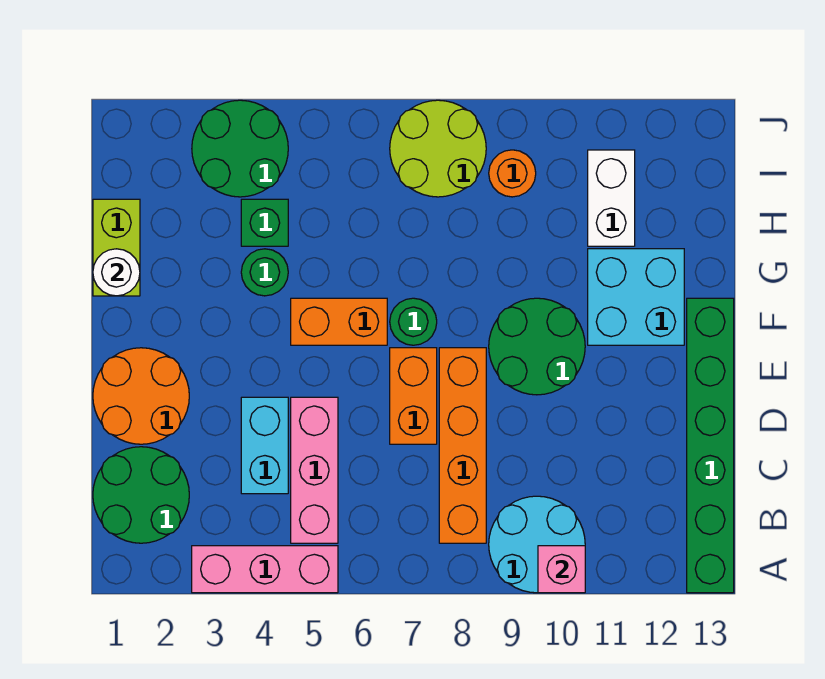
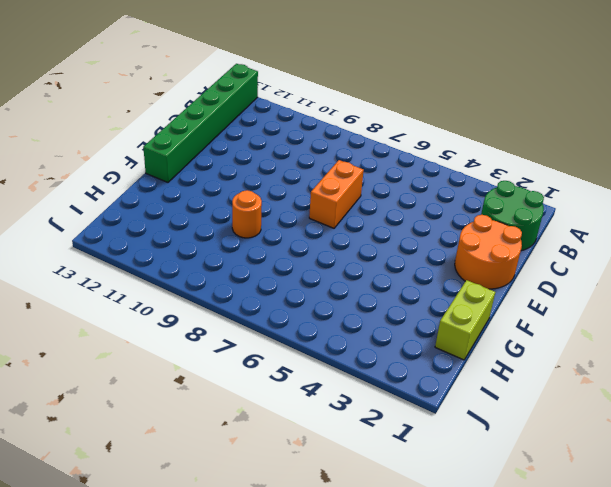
orange 1x1 round brick [232,190,262,238] -> orange 1x1 round brick moved to [489,150,536,197]
none -> pink 1x3 brick [192,546,338,593]
none -> cyan 2x2 round brick [489,496,585,593]
none -> pink 1x3 brick [291,397,338,543]

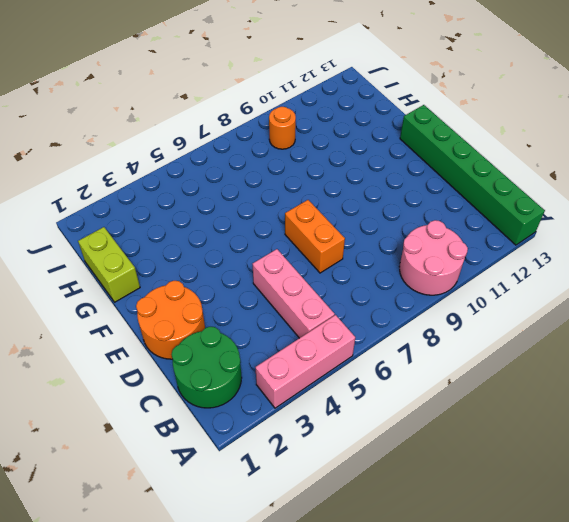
pink 2x2 round brick [399,220,468,295] -> cyan 2x2 round brick [489,496,585,593]
none -> orange 1x4 brick [439,348,486,543]
none -> cyan 1x2 brick [241,397,288,494]
none -> green 2x2 round brick [489,298,585,395]

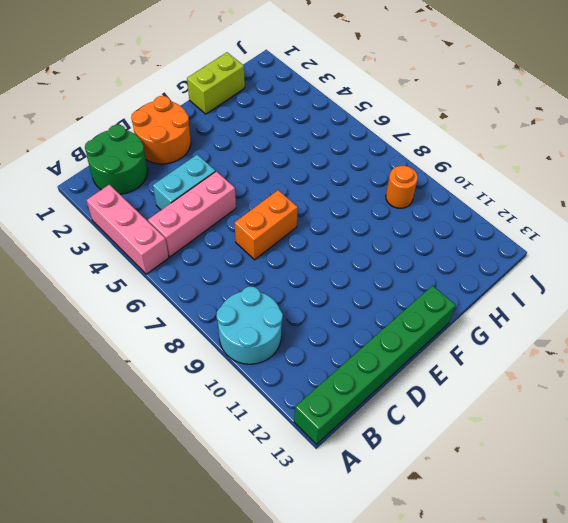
none -> orange 1x4 brick [439,348,486,543]
none -> green 2x2 round brick [489,298,585,395]
none -> orange 1x2 brick [291,298,387,345]

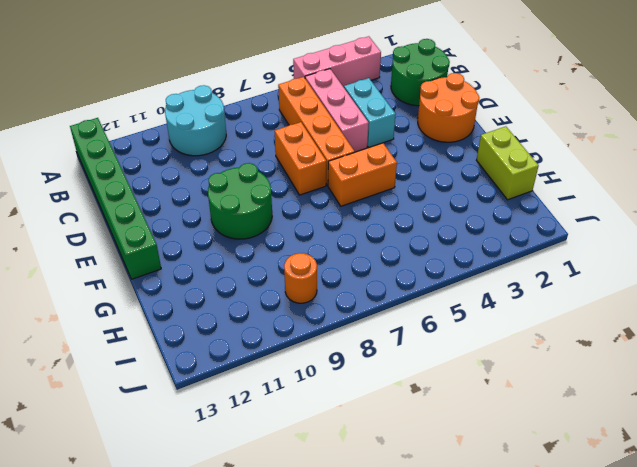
orange 1x4 brick [278,77,355,186] -> orange 1x4 brick moved to [439,348,486,543]
none -> green 1x1 round brick [390,298,437,345]
none -> cyan 2x2 brick [588,249,684,345]
none -> green 1x1 round brick [241,249,288,296]

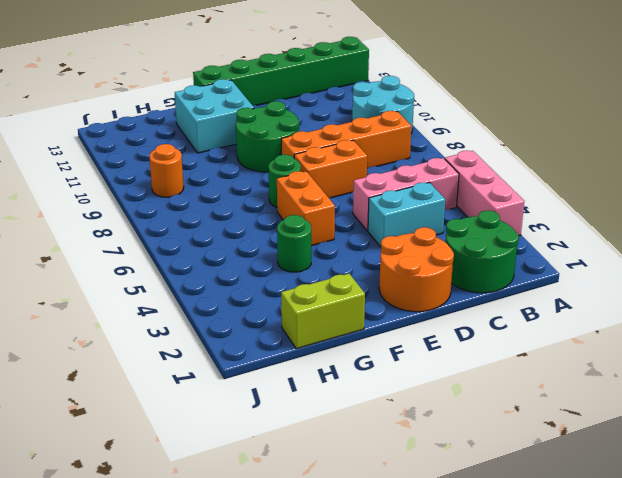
none -> green 1x1 brick [241,199,288,246]
none -> white 1x2 brick [588,150,635,246]
none -> green 2x2 round brick [192,100,288,197]

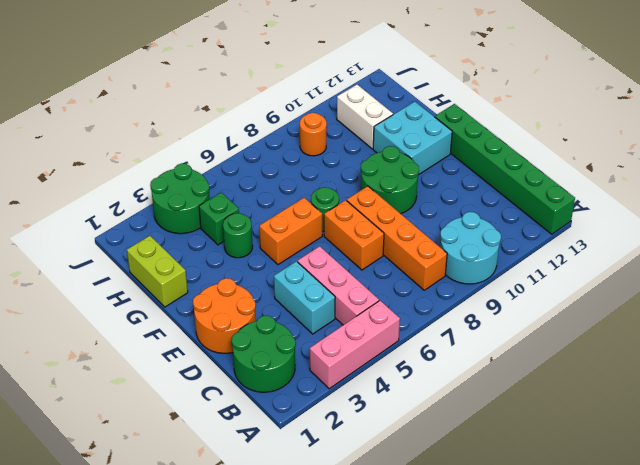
none -> lime 2x2 round brick [390,100,486,197]
none -> pink 1x1 brick [538,546,585,593]
none -> white 1x1 round brick [93,249,140,296]

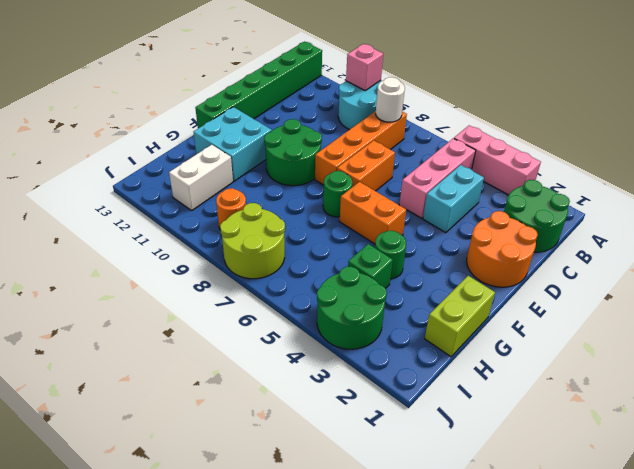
white 1x1 round brick [376,77,405,122] -> white 1x1 round brick moved to [93,249,140,296]

